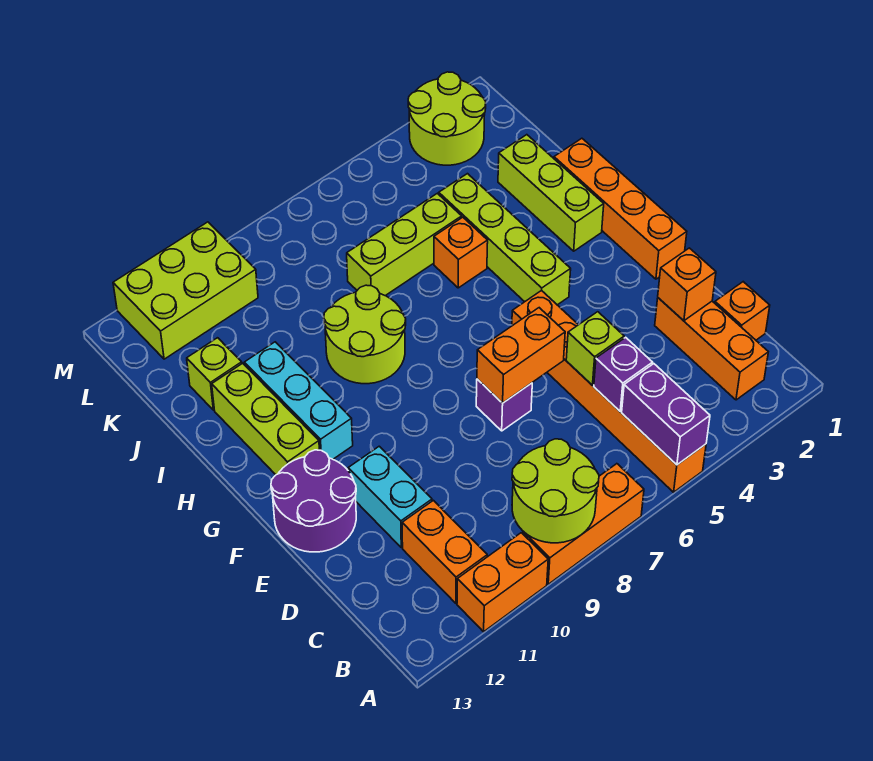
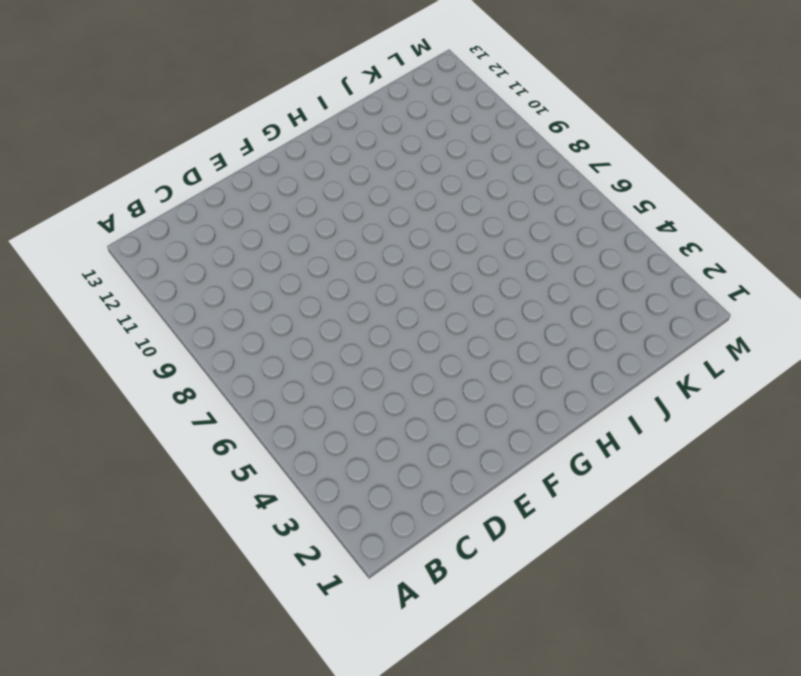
none -> orange 1x6 brick [512,290,706,492]
none -> orange 1x3 brick [523,464,644,584]
none -> orange 1x2 brick [457,533,548,632]

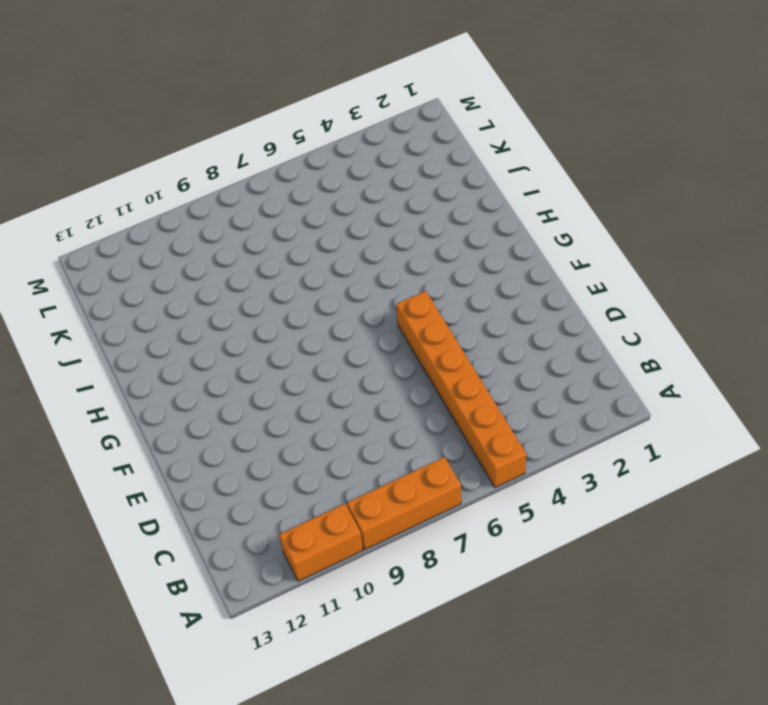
none -> orange 1x3 brick [655,298,768,400]
none -> orange 1x2 brick [402,500,487,603]
none -> orange 1x1 brick [715,282,770,340]

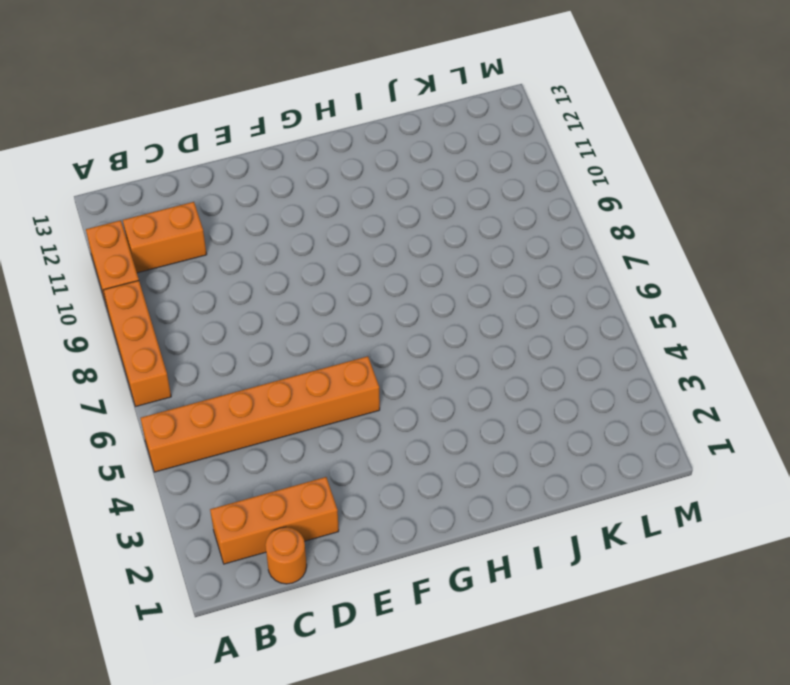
orange 1x1 round brick [265,527,307,584] -> orange 1x1 brick [715,282,770,340]
none -> cyan 1x2 brick [348,446,432,548]
none -> purple 1x1 brick [476,379,532,431]
none -> purple 2x2 round brick [271,450,356,552]

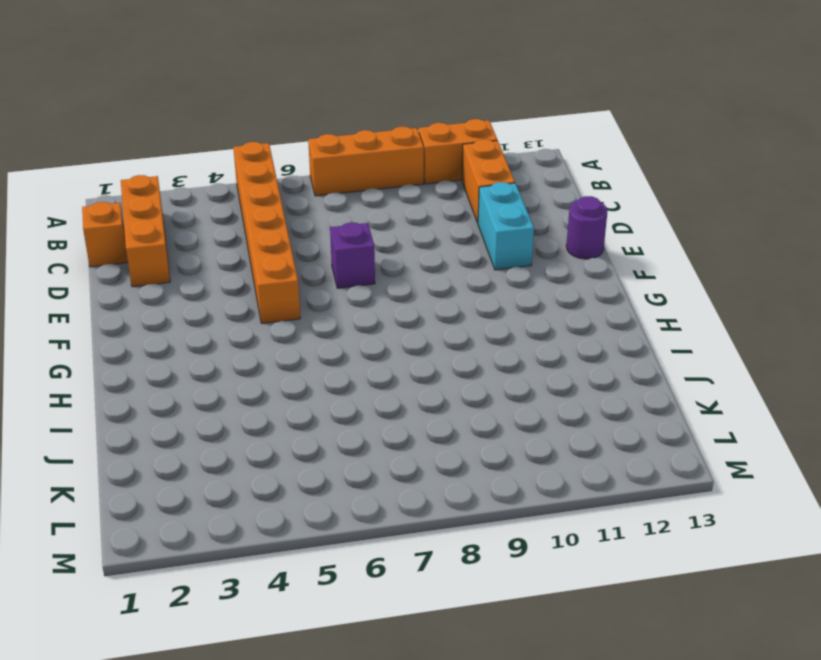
purple 1x1 round brick [566,196,607,259] -> purple 2x2 round brick [271,450,356,552]
none -> orange 1x4 brick [554,138,687,279]
none -> lime 1x4 brick [439,174,571,305]
none -> cyan 1x3 brick [244,342,353,459]

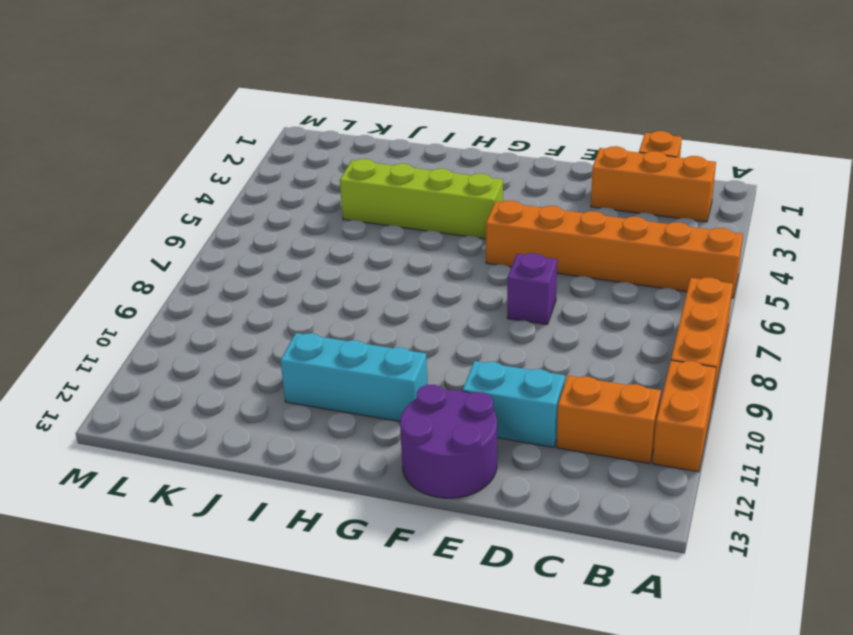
none -> orange 1x4 brick [554,138,687,279]
none -> lime 1x3 brick [212,363,319,475]
none -> lime 1x3 brick [498,135,604,251]

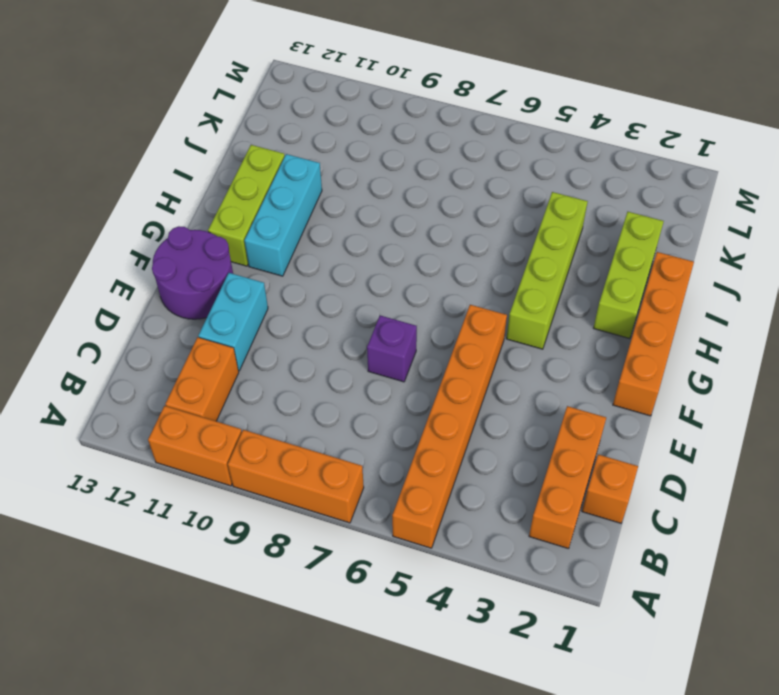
none -> lime 2x2 round brick [324,285,406,384]
none -> orange 1x1 brick [434,217,488,288]
none -> lime 1x3 brick [347,193,462,296]

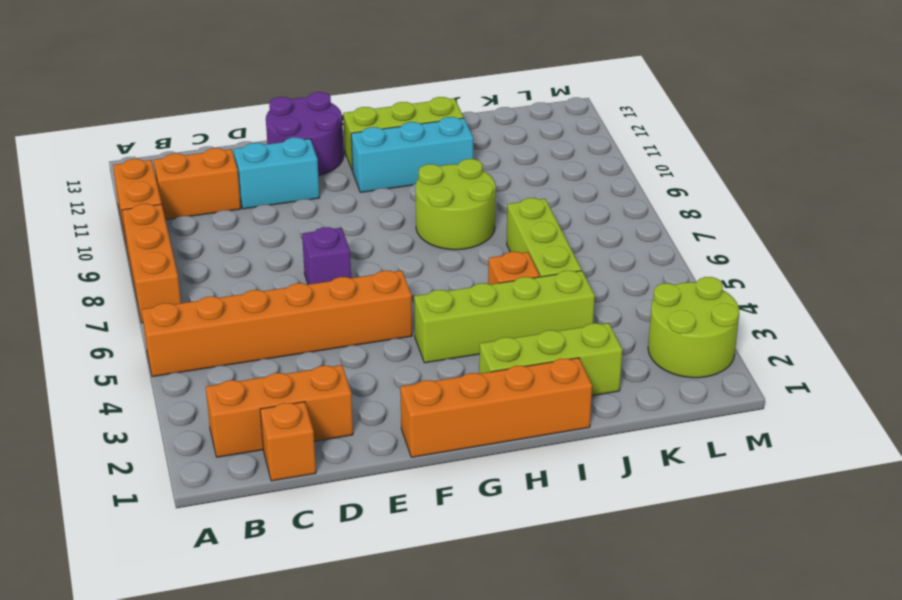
none -> lime 1x1 brick [187,338,242,410]
none -> lime 2x3 brick [113,222,258,359]
none -> purple 1x2 brick [622,364,710,465]

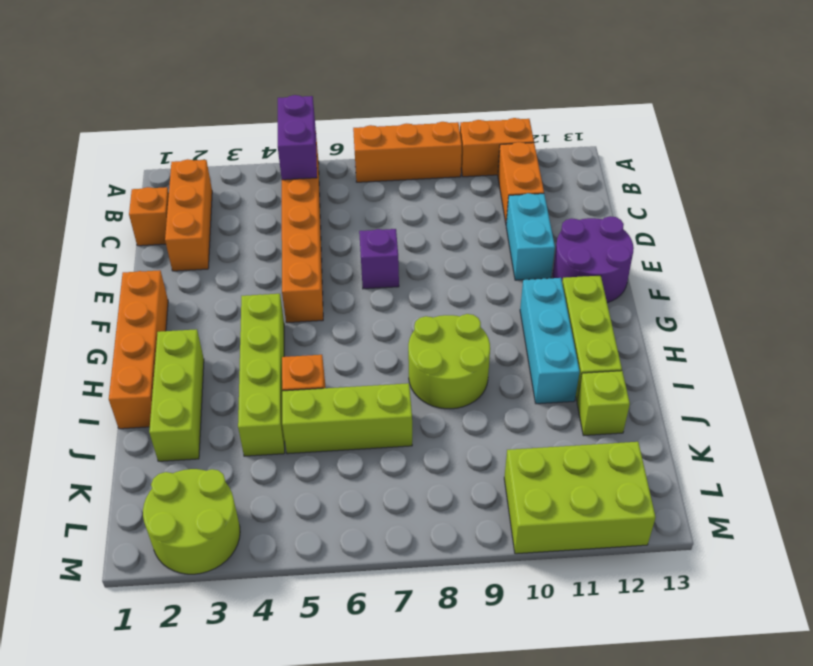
none -> lime 2x2 round brick [512,439,599,543]
none -> purple 1x1 brick [594,337,653,411]
none -> orange 1x1 brick [658,248,716,321]

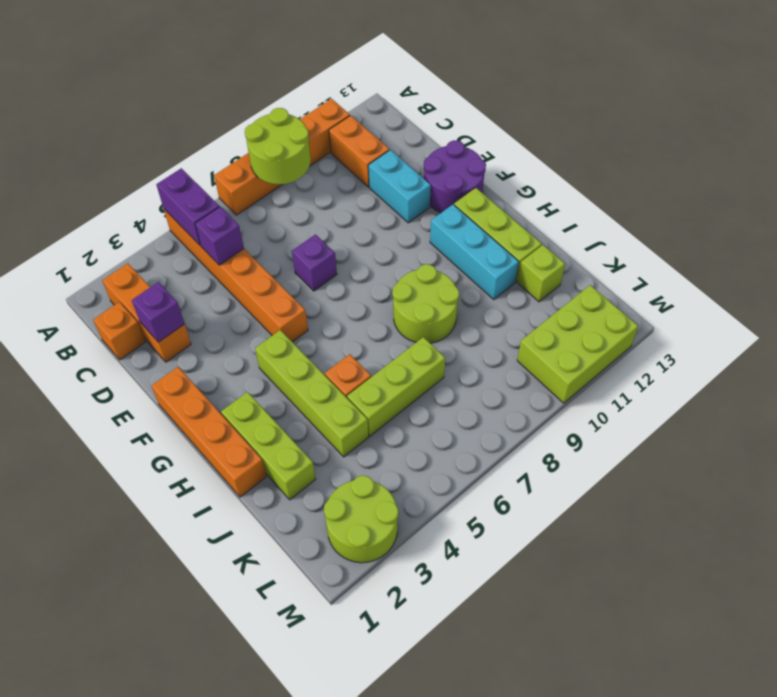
purple 1x1 brick [132,282,184,342] -> orange 1x1 brick [658,248,716,321]
none -> lime 1x1 brick [566,312,624,385]
none -> orange 1x2 brick [477,308,565,403]

